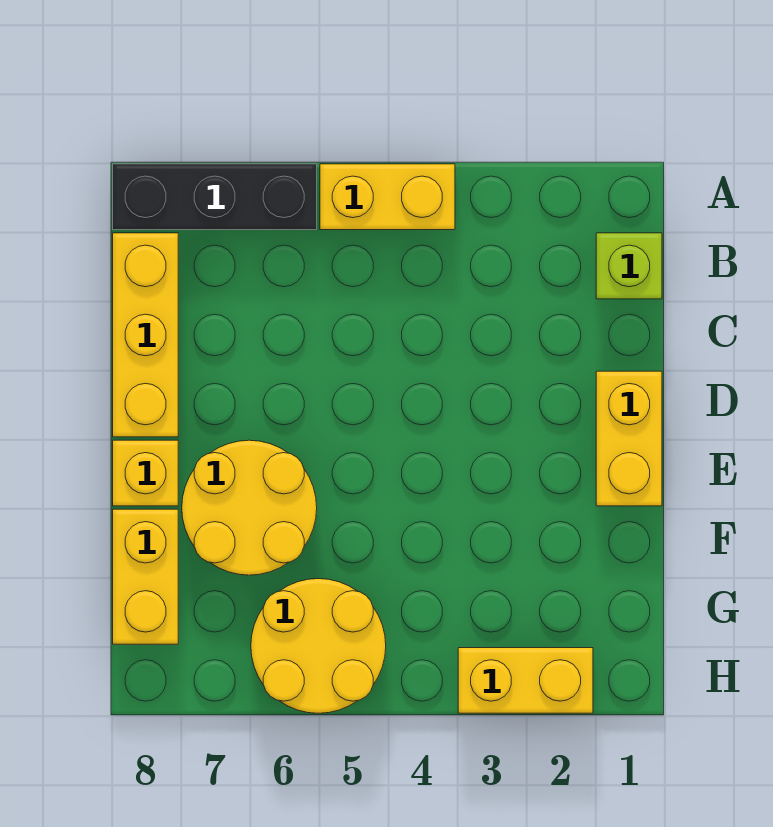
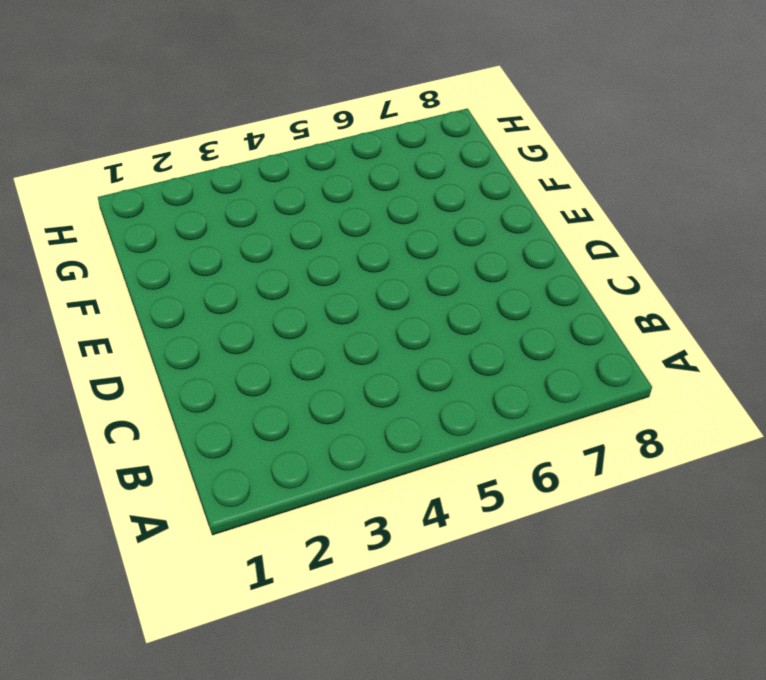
none -> yellow 1x2 brick [320,164,455,230]
none -> black 1x3 brick [113,164,317,230]

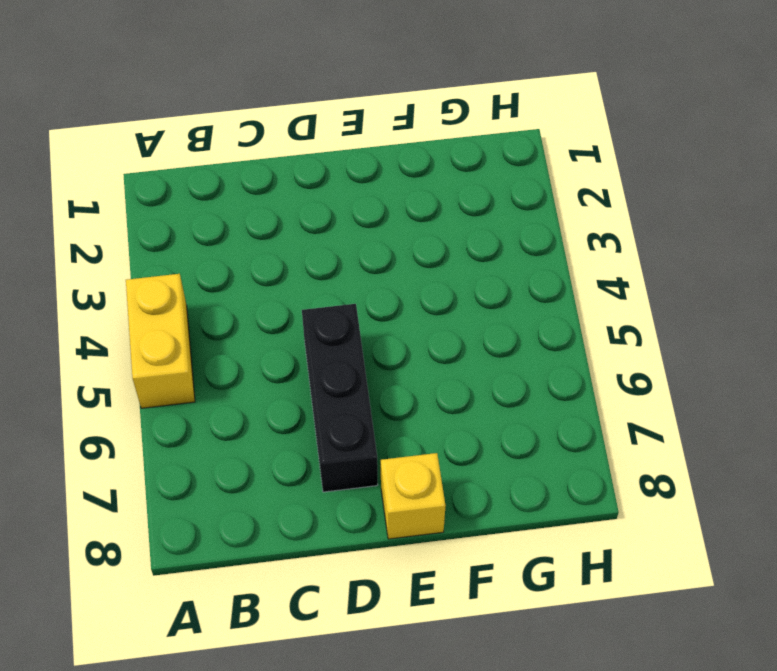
black 1x3 brick [302,304,378,492] -> black 1x3 brick moved to [113,164,317,230]
none -> lime 1x1 brick [596,233,662,299]
none -> yellow 1x3 brick [113,233,178,437]

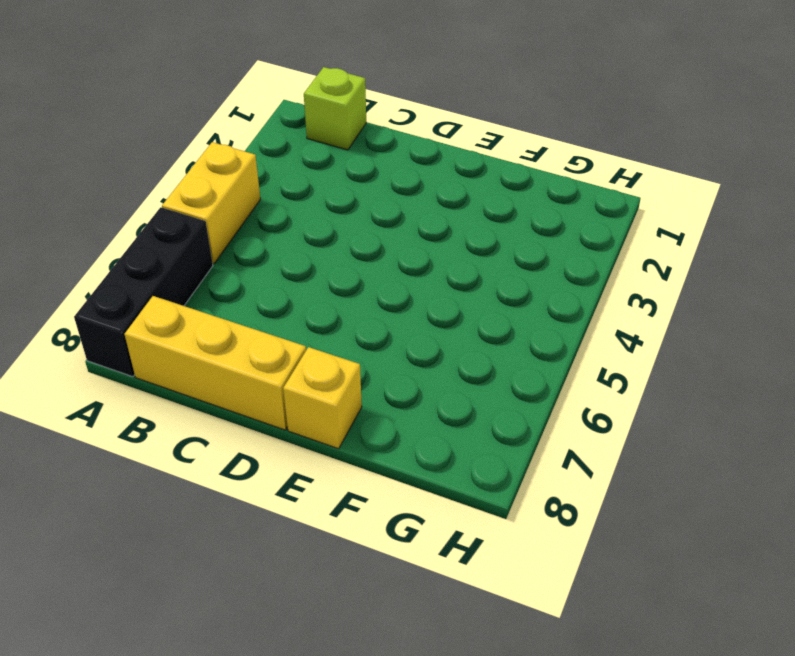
none -> yellow 1x2 brick [596,371,662,506]
none -> yellow 2x2 round brick [182,440,317,575]

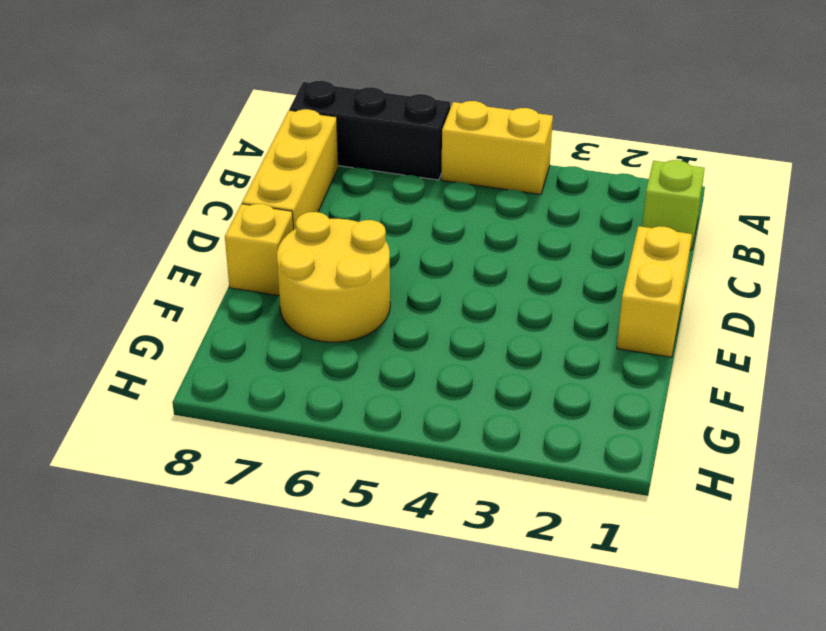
none -> yellow 1x2 brick [113,509,178,644]
none -> yellow 2x2 round brick [251,579,386,713]

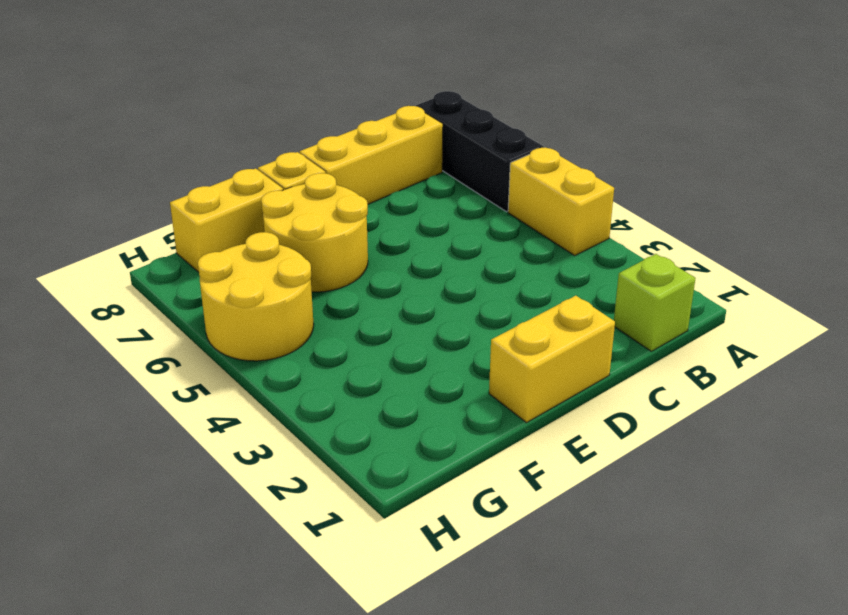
none -> yellow 1x2 brick [458,648,593,713]

